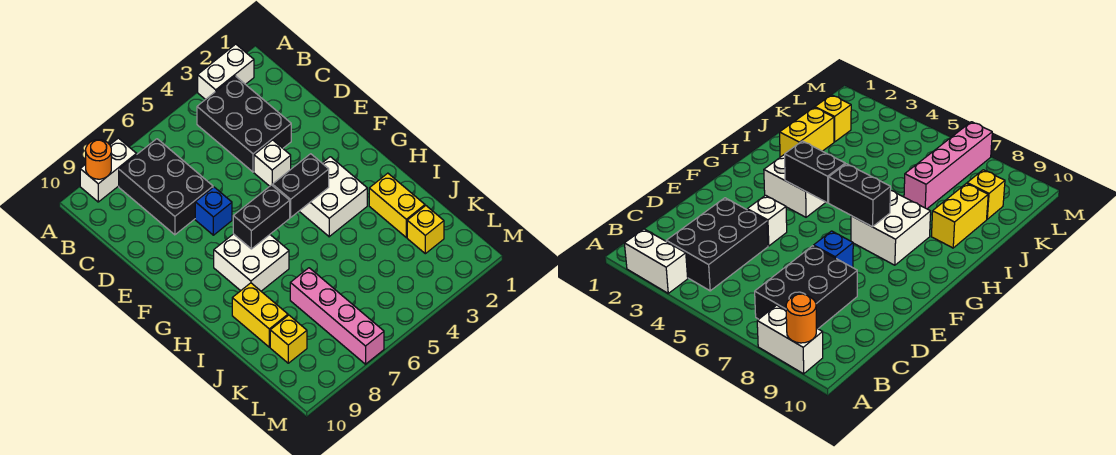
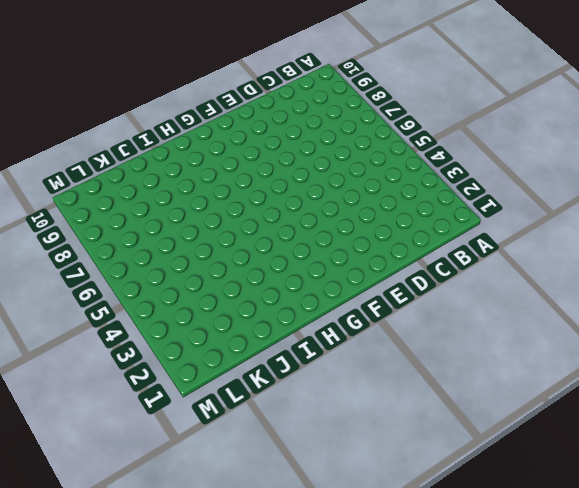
none -> white 1x2 brick [198,44,254,100]
none -> white 1x2 brick [80,138,137,202]
none -> black 2x3 brick [197,76,291,172]

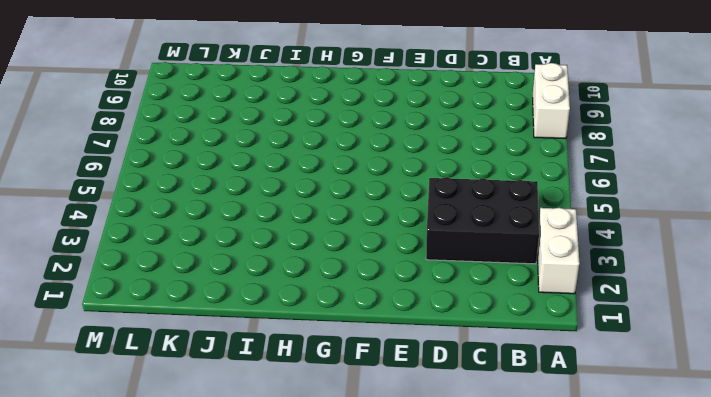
none -> black 2x3 brick [119,139,213,235]
none -> white 1x1 brick [254,140,291,186]
none -> blue 1x1 brick [195,187,232,235]

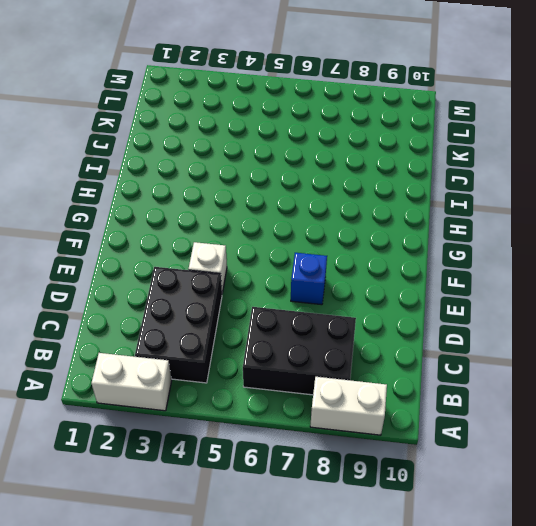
black 2x3 brick [243,307,356,395] -> black 2x3 brick turned to [119,139,213,235]
none -> white 2x2 brick [299,157,367,237]
none -> white 2x2 brick [214,234,289,291]
none -> yellow 1x2 brick [369,173,425,237]

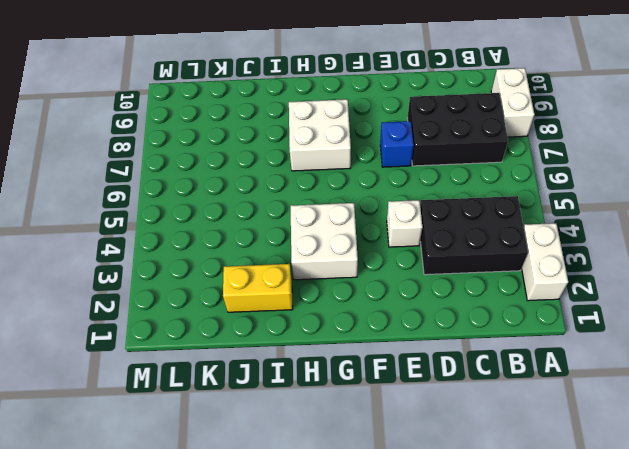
none -> yellow 1x2 brick [232,283,288,347]
none -> pink 1x4 brick [290,268,384,364]
none -> yellow 1x1 brick [407,206,444,254]

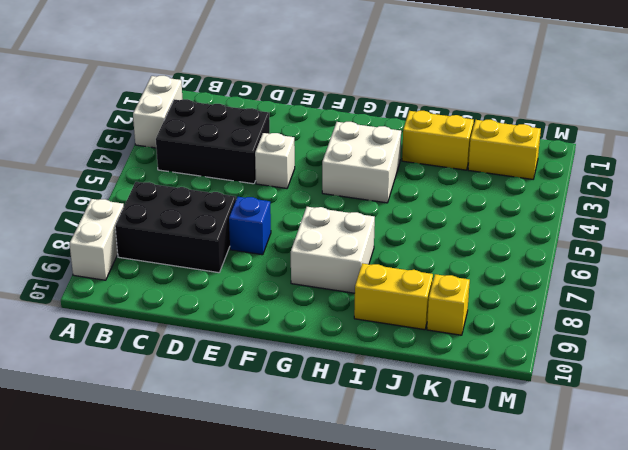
yellow 1x2 brick [468,120,541,179] -> yellow 1x1 brick [407,206,444,254]
none -> pink 1x4 brick [290,268,384,364]
none -> orange 1x1 round brick [86,140,111,179]
none -> black 1x2 brick [272,154,329,217]

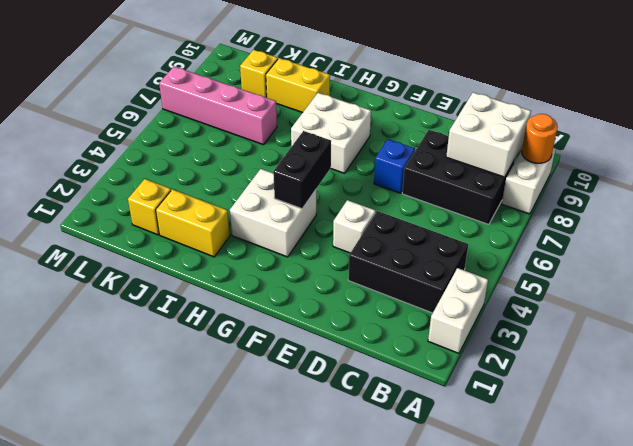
white 2x2 brick [446,92,531,177] -> none
none -> black 1x2 brick [233,185,290,249]

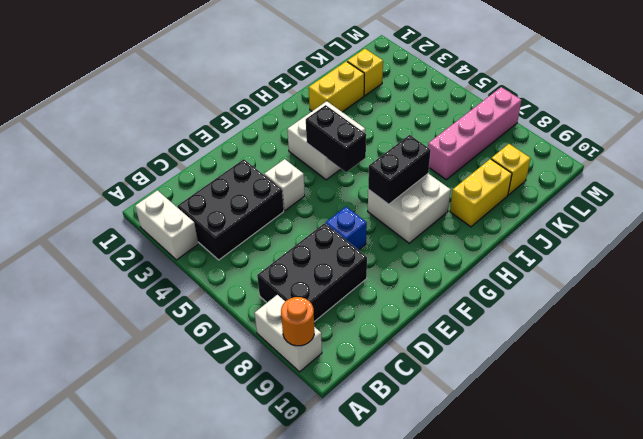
black 1x2 brick [368,135,431,204] -> black 1x2 brick turned to [233,185,290,249]

